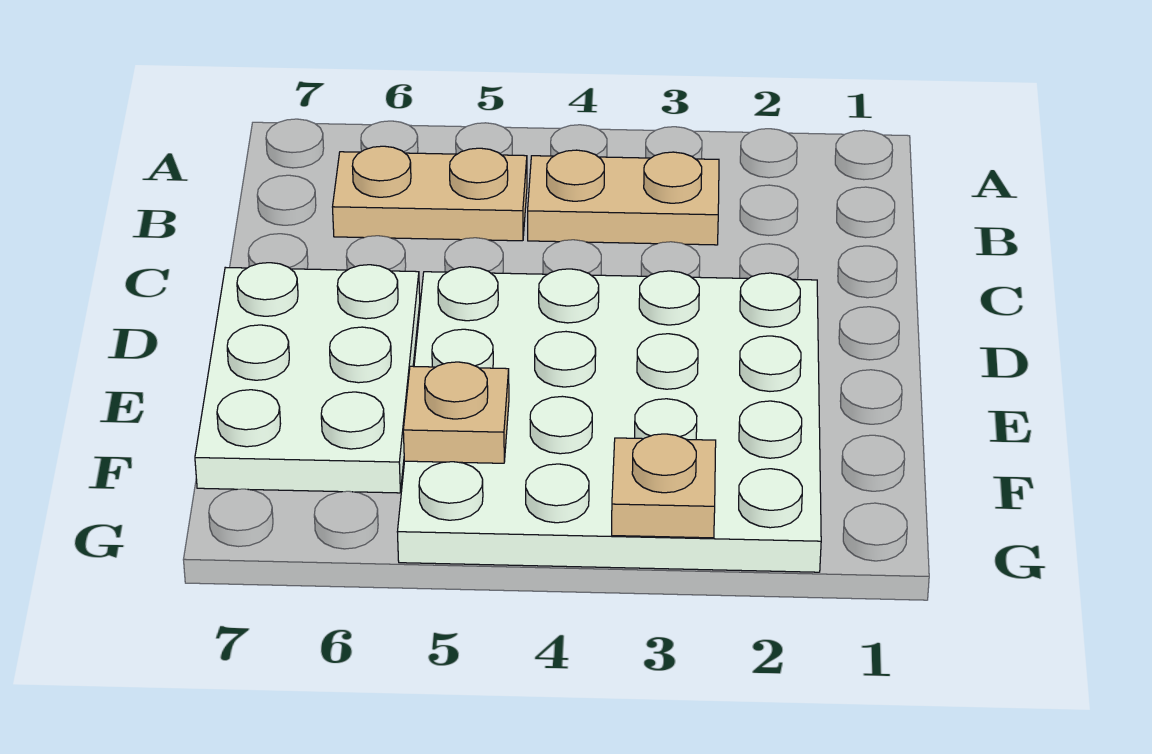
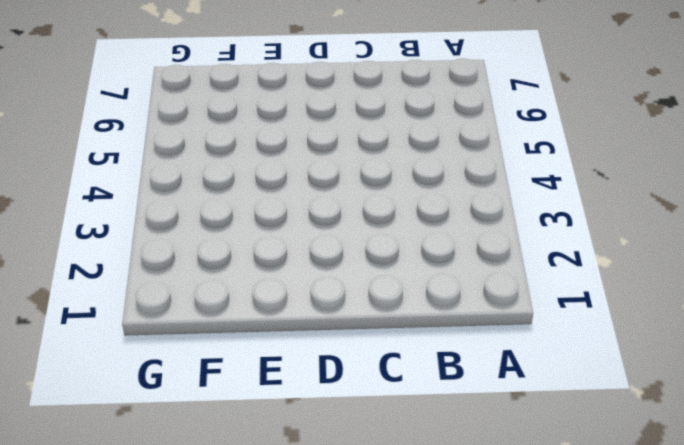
none -> tan 1x2 plate [528,150,719,245]
none -> tan 1x2 plate [333,146,527,241]

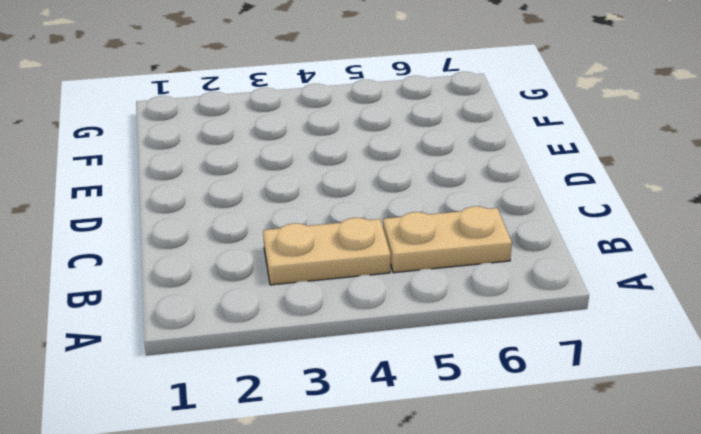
none -> white 4x4 plate [398,267,821,572]
none -> white 2x3 plate [195,263,420,493]

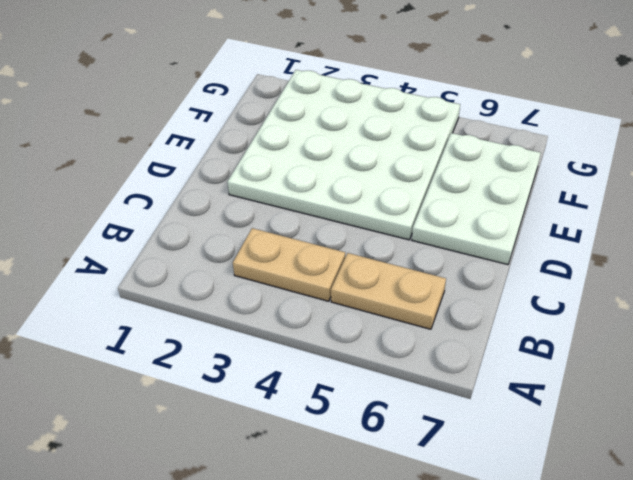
none -> tan 1x1 plate [403,362,509,463]
none -> tan 1x1 plate [612,434,716,538]

